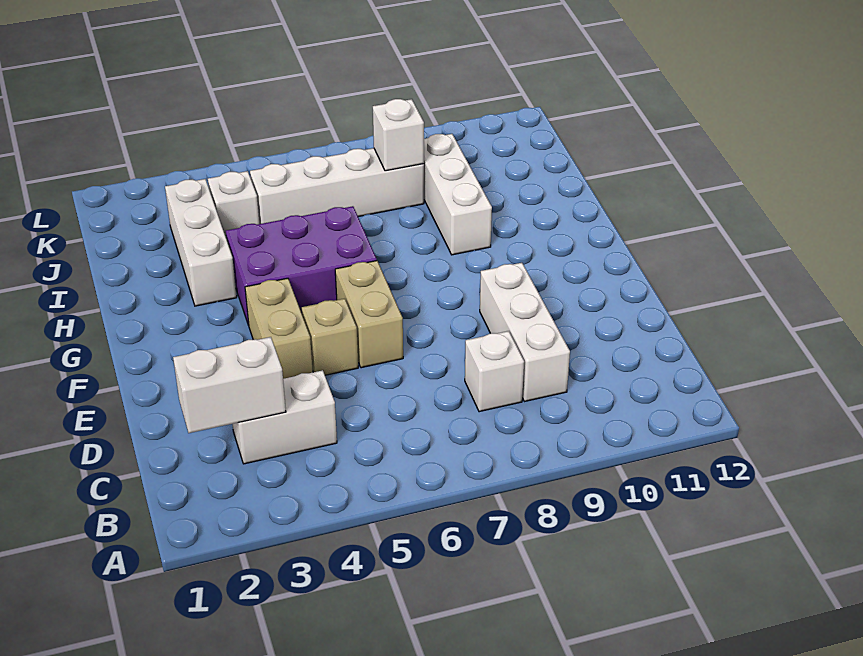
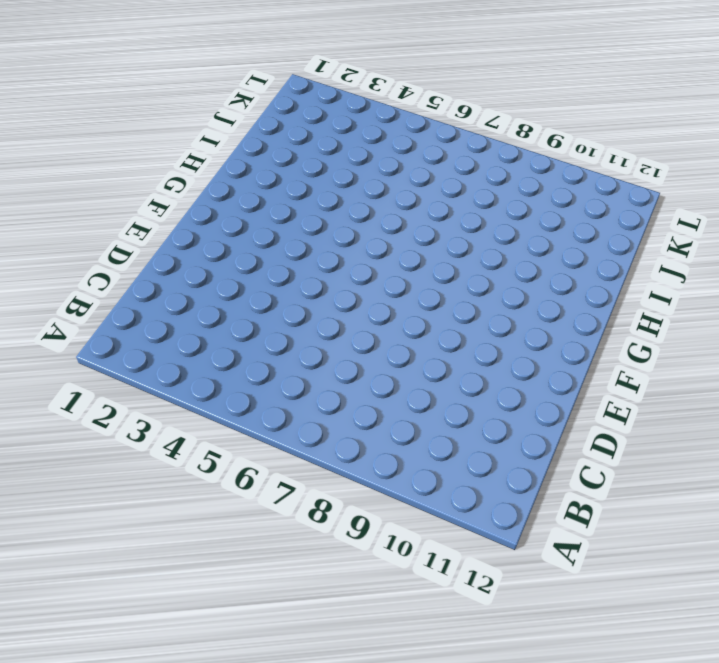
none -> white 1x2 brick [233,370,337,464]
none -> white 1x1 brick [465,331,524,412]
none -> white 1x3 brick [480,263,570,402]

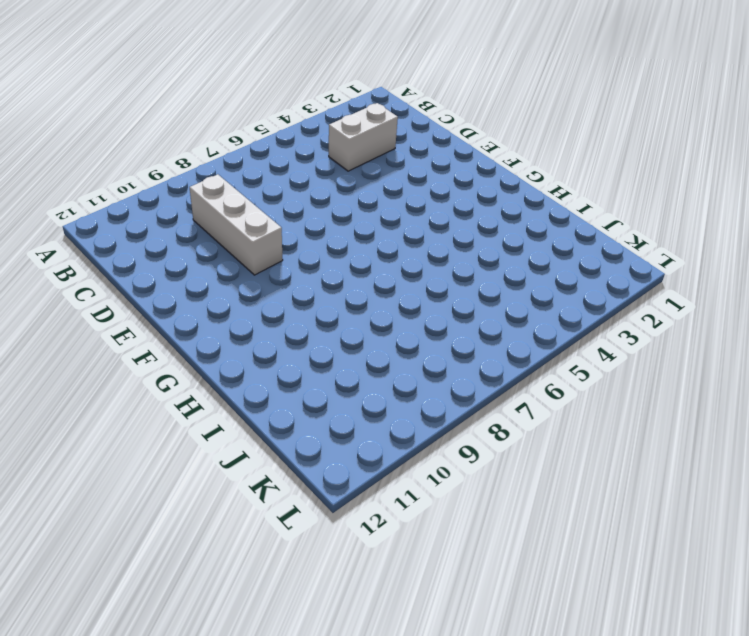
none -> white 1x1 brick [465,331,524,412]
none -> tan 1x2 brick [245,278,313,379]
none -> tan 1x1 brick [302,299,358,375]

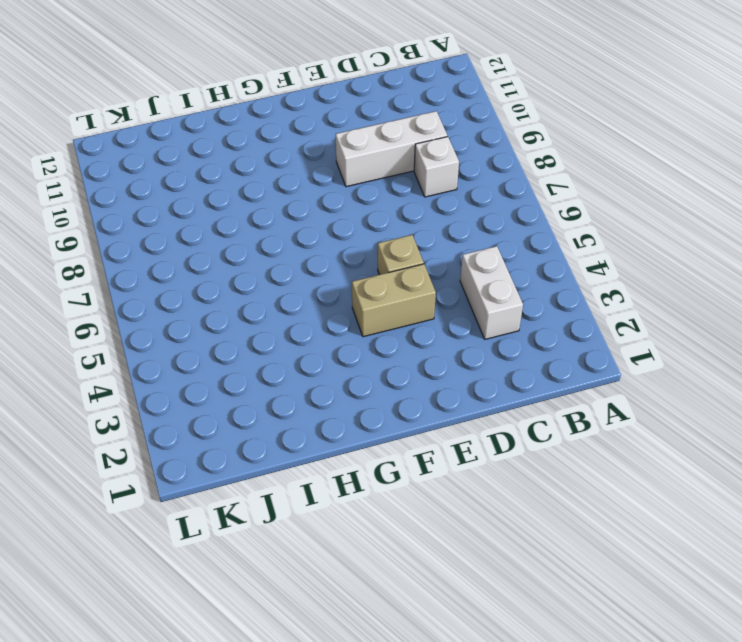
none -> tan 1x2 brick [335,261,403,368]
none -> purple 2x3 brick [226,206,377,325]
none -> white 1x3 brick [165,179,237,306]

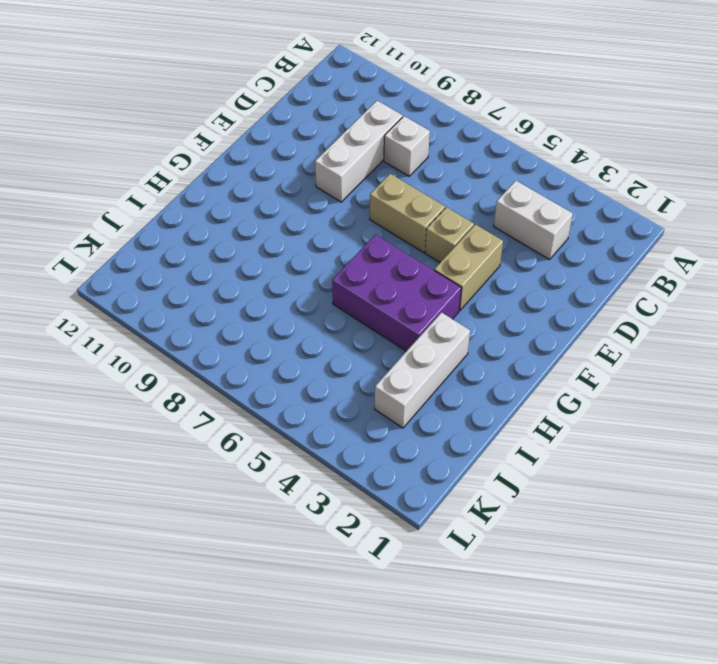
tan 1x2 brick [370,174,445,252] -> tan 1x2 brick turned to [335,261,403,368]
none -> white 1x3 brick [424,134,492,255]
none -> white 1x1 brick [208,171,259,237]
none -> white 1x4 brick [250,148,424,224]

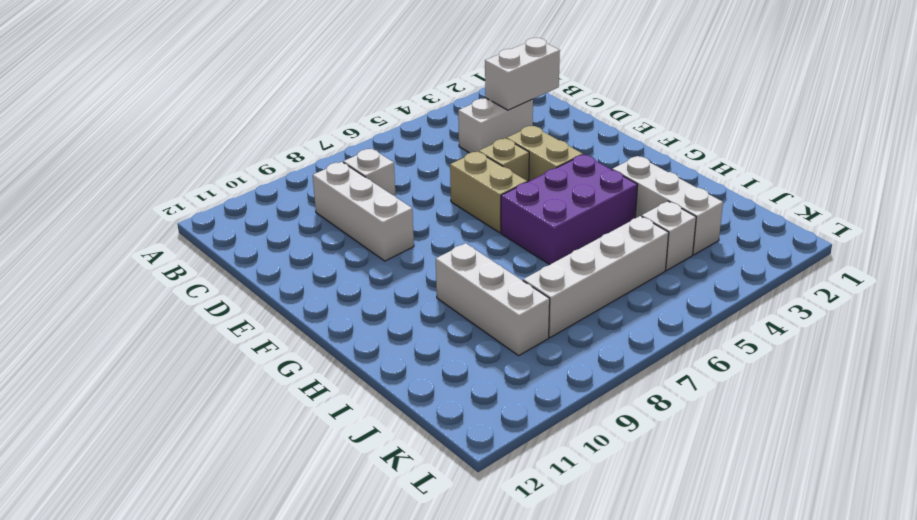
none -> white 1x1 brick [373,99,424,171]

